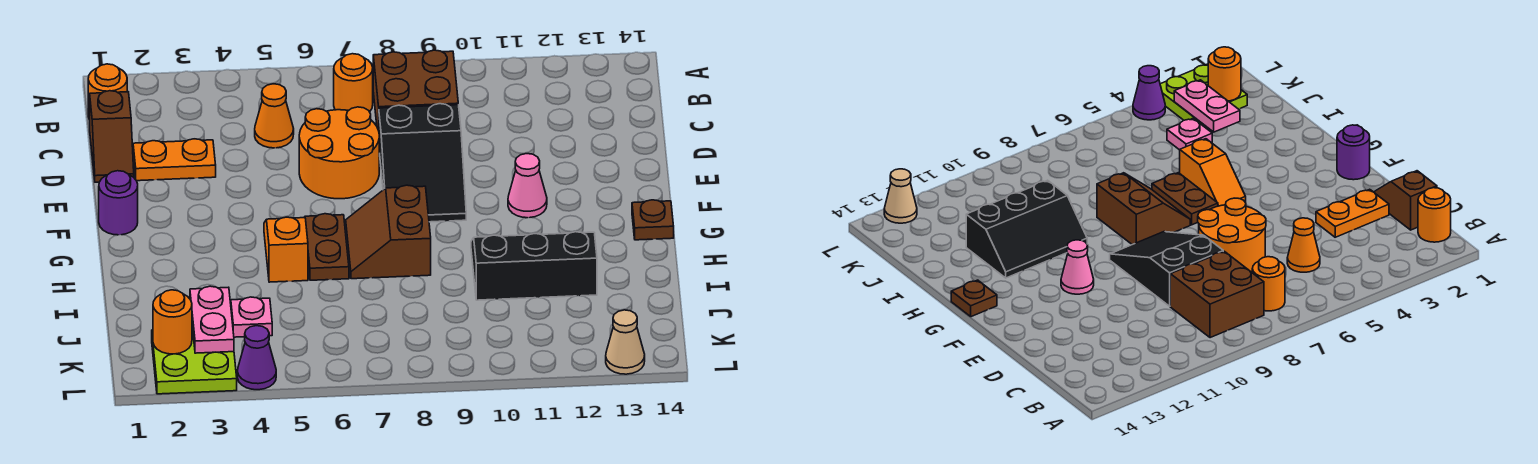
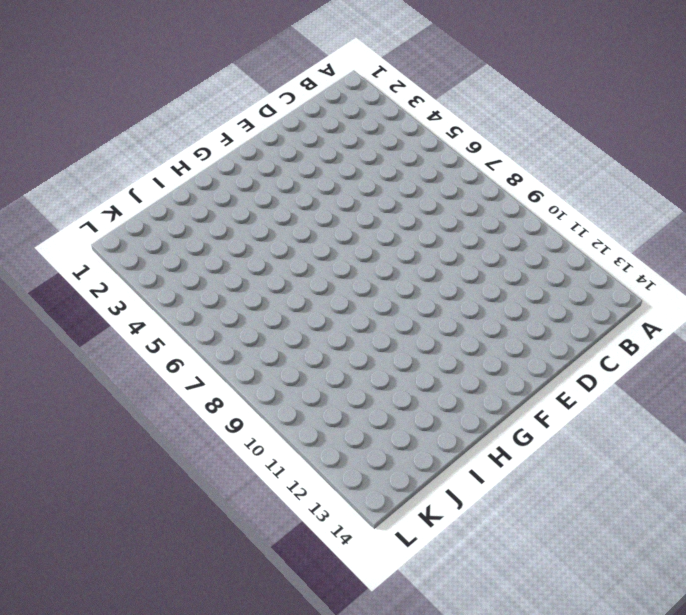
none -> orange 1x1 round brick [88,64,127,120]
none -> orange 1x1 round brick [334,54,373,112]
none -> brown 2x2 brick [373,50,458,130]

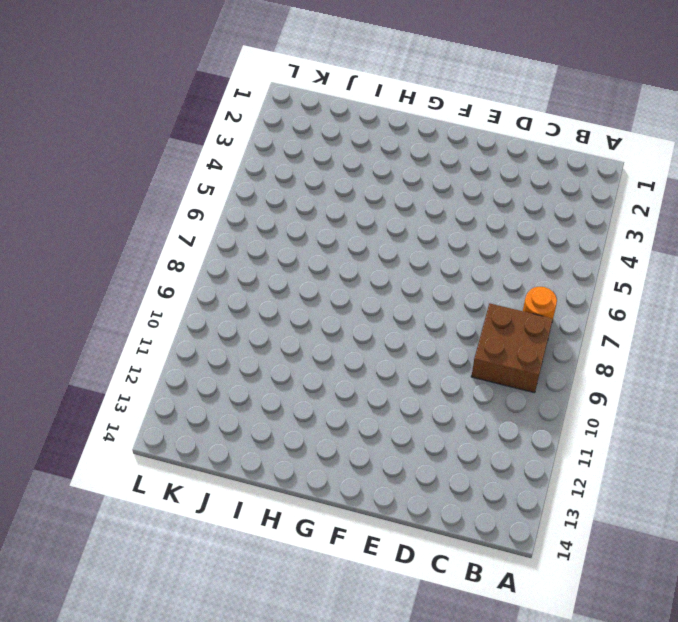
none -> orange 1x1 round brick [88,64,127,120]
none -> brown 1x2 slope [90,91,134,182]
none -> orange 1x1 cone [255,84,294,148]

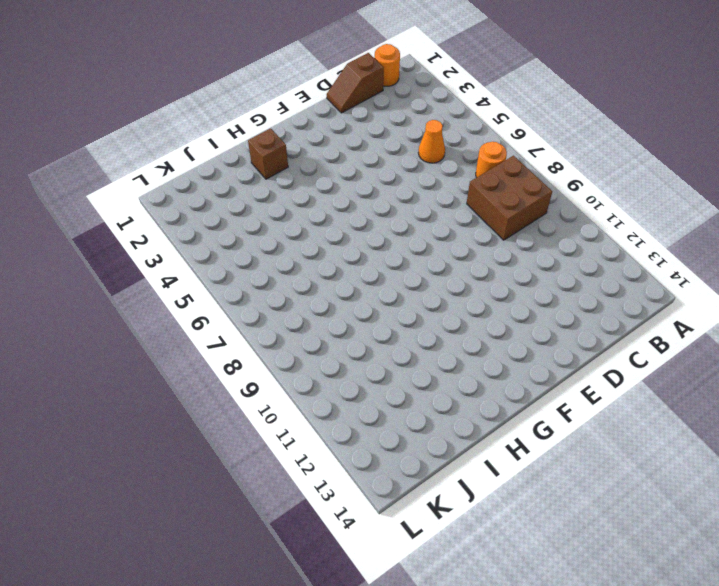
brown 1x1 brick [248,128,288,179] -> none
none -> orange 1x2 plate [133,139,216,181]
none -> orange 2x2 round brick [299,107,379,199]
none -> black 2x3 slope [379,104,466,222]

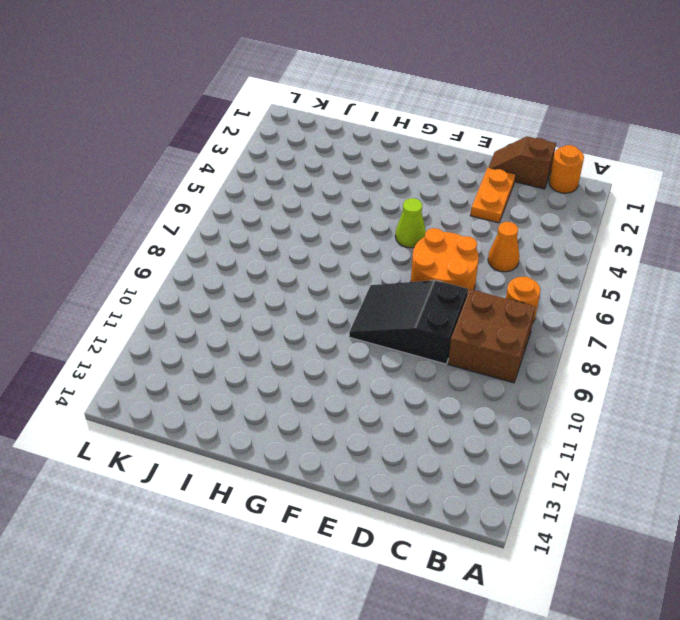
lime 1x1 cone [395,198,426,248] -> none
none -> purple 1x1 round brick [99,171,138,235]
none -> pink 1x1 cone [508,154,547,218]
none -> orange 1x2 slope [264,217,308,282]

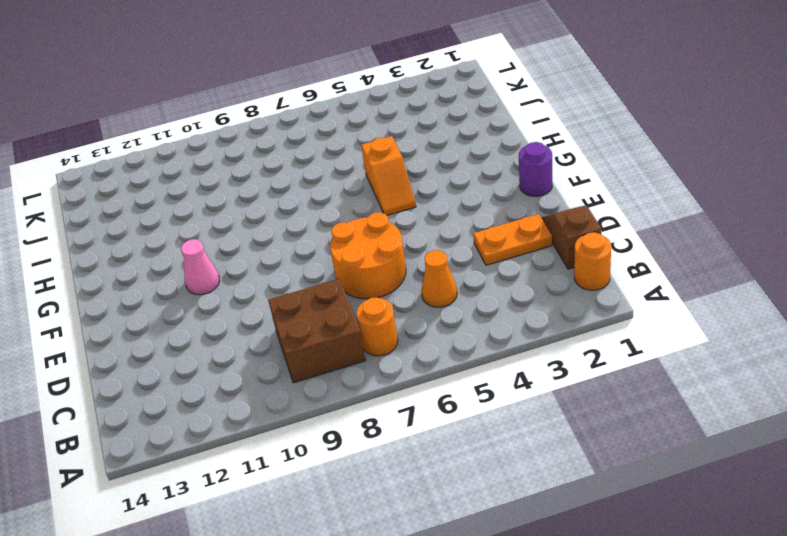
none -> black 2x3 slope [379,104,466,222]
none -> brown 1x2 plate [305,214,349,280]
none -> brown 2x2 slope [346,185,431,279]

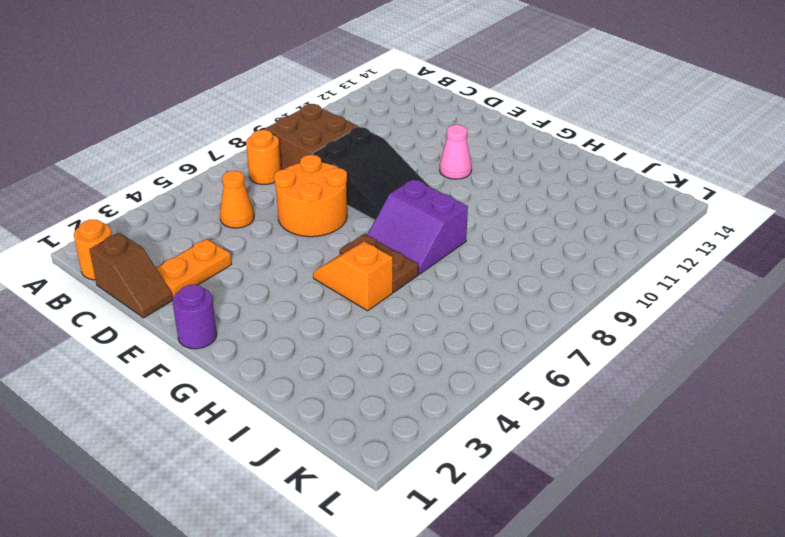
purple 2x2 slope [367,179,468,274] -> brown 2x2 slope [346,185,431,279]
none -> brown 1x1 plate [632,200,674,240]
none -> black 2x3 slope [471,232,597,300]
none -> pink 1x1 plate [231,297,272,337]

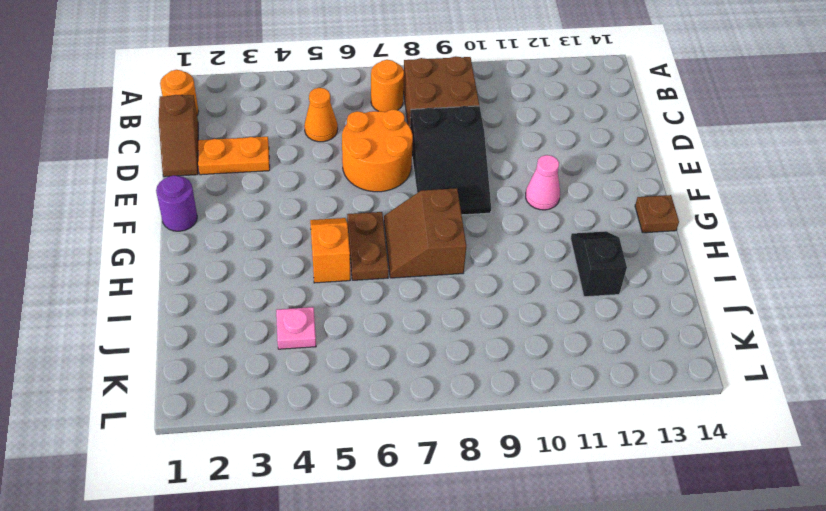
black 1x2 slope [571,231,627,297] -> black 2x3 slope [471,232,597,300]
none -> lime 2x2 plate [152,328,237,394]
none -> purple 1x1 cone [237,326,276,390]
none -> tan 1x1 cone [606,310,645,374]

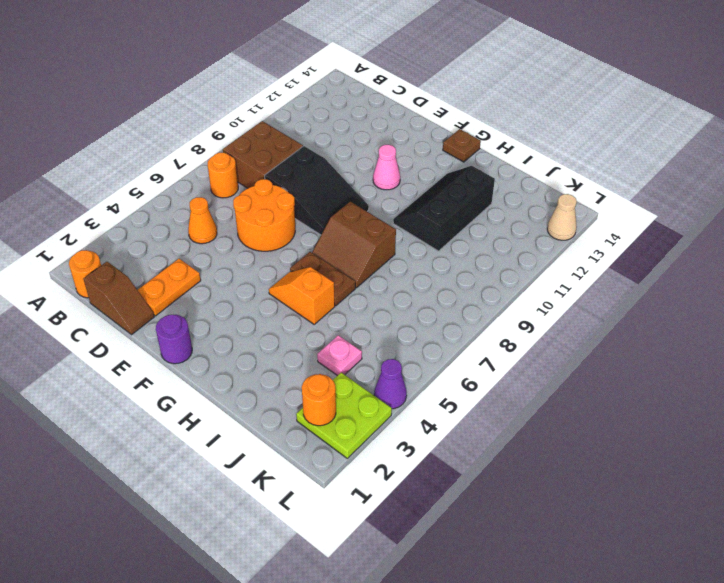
none -> pink 1x2 plate [190,286,234,353]

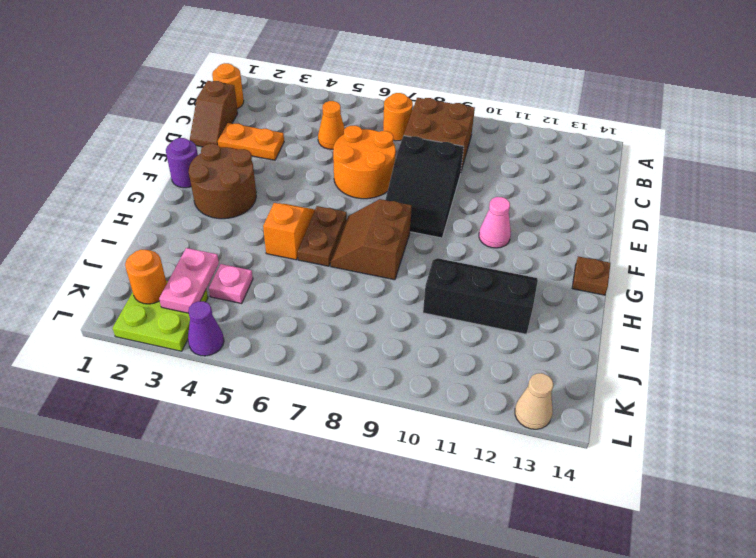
brown 2x2 round brick [189,144,256,219] -> none

